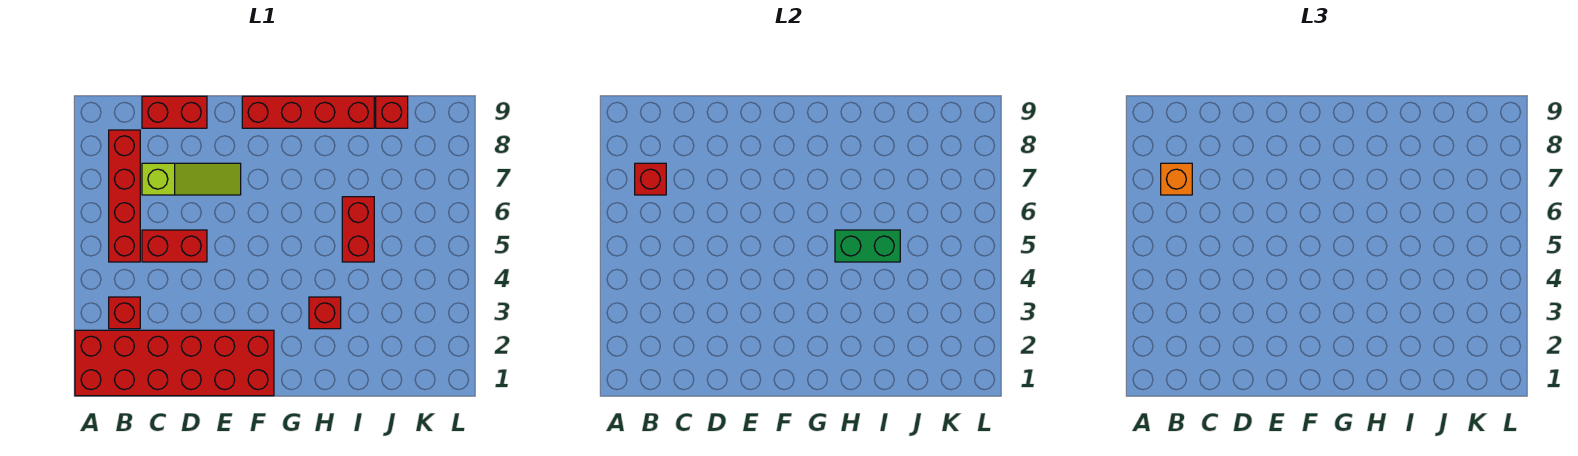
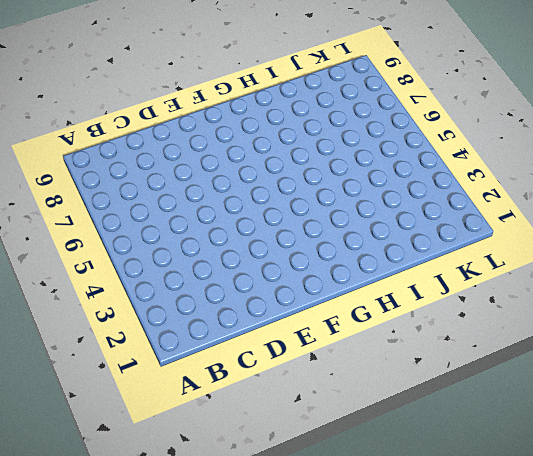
none -> red 2x6 brick [75,330,274,396]
none -> red 1x1 brick [109,297,140,329]
none -> red 1x4 brick [109,130,140,262]

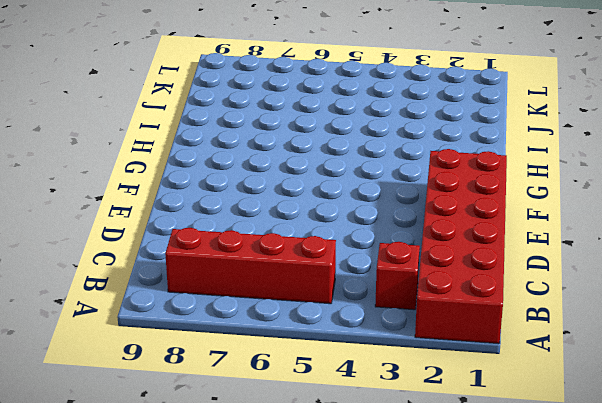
none -> red 1x2 brick [142,230,207,262]
none -> lime 1x3 slope [142,163,241,195]
none -> red 1x2 brick [142,96,207,128]

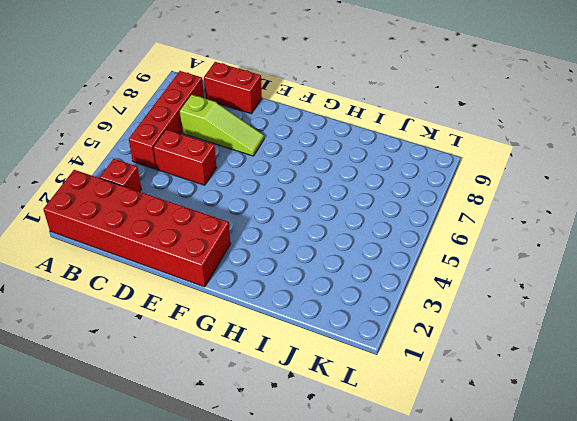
none -> red 1x4 brick [242,96,374,128]
none -> red 1x1 brick [309,297,341,329]
none -> red 1x2 brick [342,197,374,262]

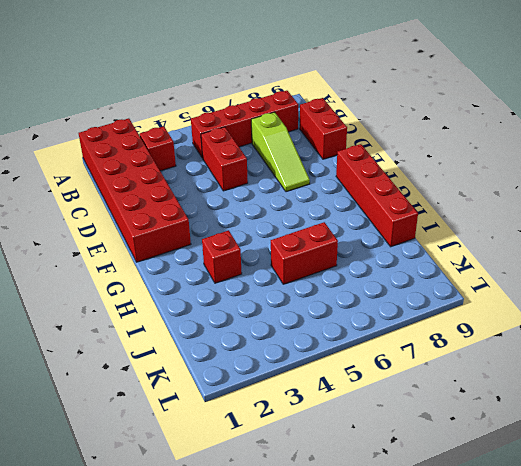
none -> red 1x1 brick [376,96,408,128]
none -> red 1x1 brick [635,163,666,195]
none -> green 1x2 brick [835,230,900,262]

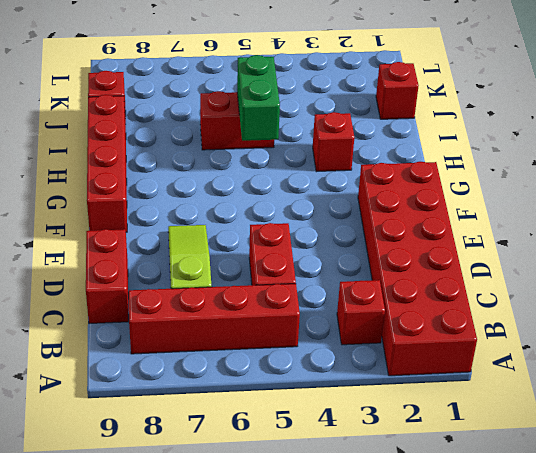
red 1x1 brick [376,62,419,119] -> red 1x1 brick moved to [635,163,666,195]
none -> orange 1x1 brick [1161,163,1192,195]

